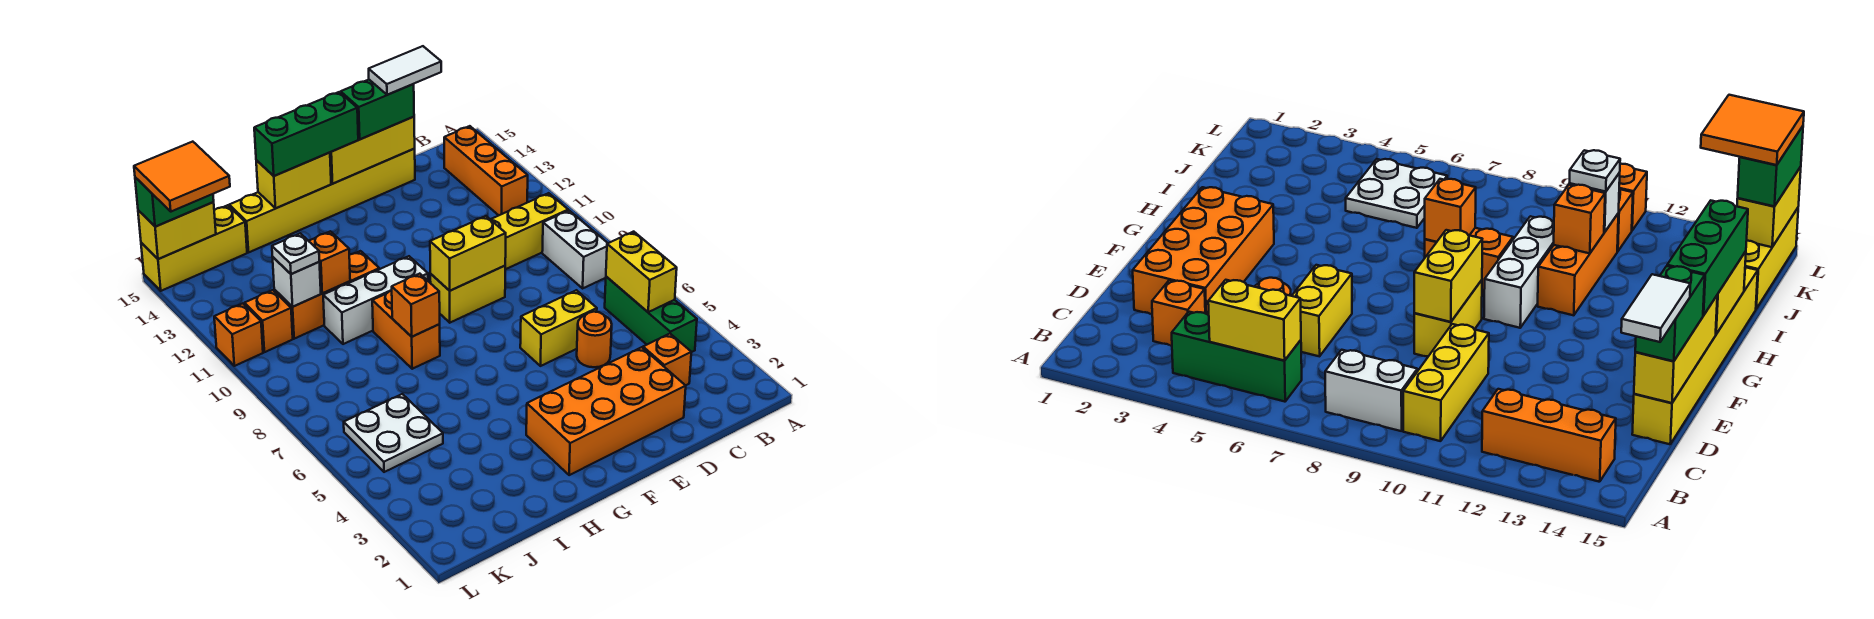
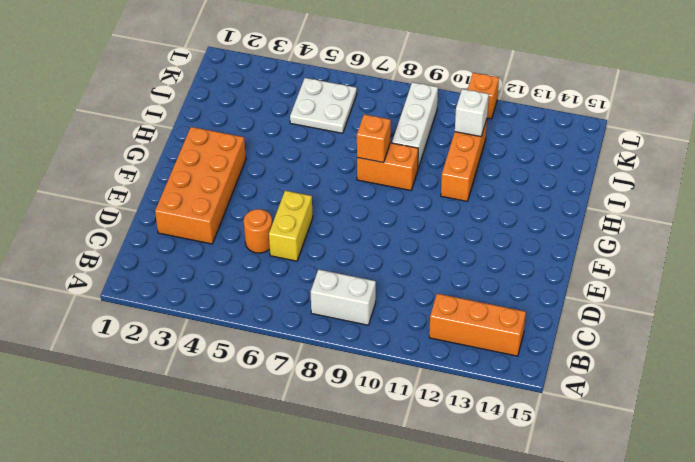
white 1x3 brick [392,82,438,168] -> white 1x3 brick moved to [323,256,428,344]
none -> green 1x3 brick [605,277,697,352]
none -> yellow 1x3 brick [490,193,568,269]
none -> orange 1x1 brick [643,334,691,385]
none -> yellow 1x6 brick [229,149,415,252]

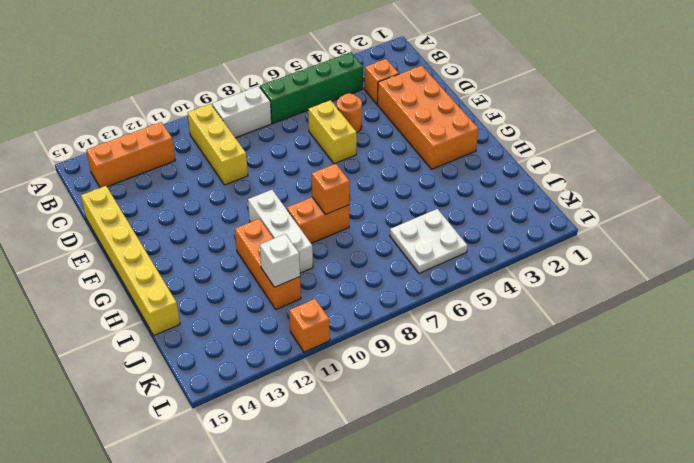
green 1x4 brick [260,52,363,123] -> green 1x3 brick [605,277,697,352]
none -> yellow 1x2 brick [430,266,505,323]
none -> yellow 1x3 brick [141,205,247,291]
none -> orange 1x1 brick [244,290,293,352]
none -> yellow 1x2 brick [606,232,677,312]

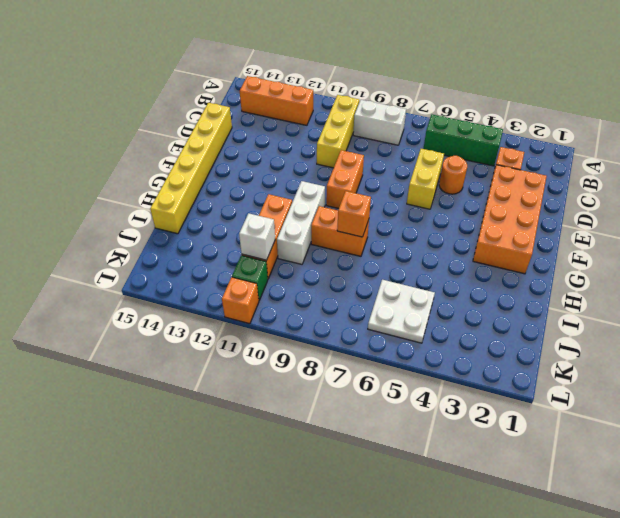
orange 1x2 brick [326,150,364,209] -> yellow 1x2 brick [430,266,505,323]
green 1x1 brick [232,255,268,300] -> orange 1x1 brick [244,290,293,352]
none -> yellow 1x3 brick [141,205,247,291]
none -> yellow 1x2 brick [606,232,677,312]
none -> yellow 1x3 brick [330,117,415,184]
none -> yellow 1x2 brick [430,216,506,291]

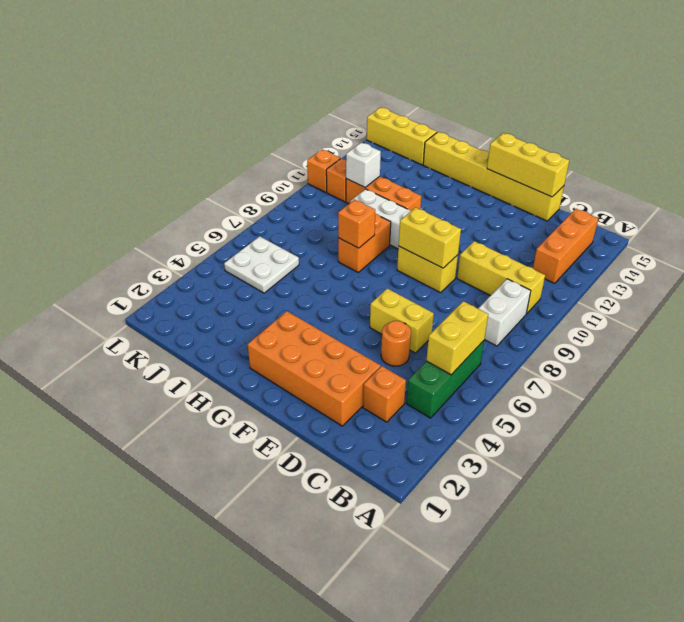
none -> yellow 1x2 brick [256,153,331,208]
none -> orange 1x1 brick [309,231,350,293]
none -> yellow 1x2 brick [138,202,216,259]
none -> green 1x2 brick [341,80,414,139]

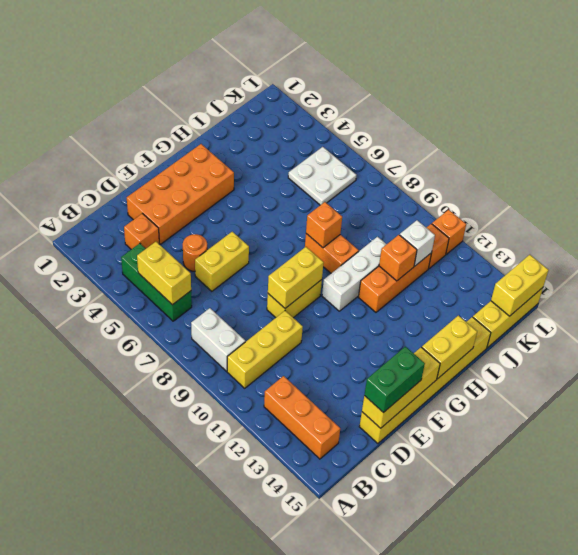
none -> green 1x3 brick [254,92,358,176]
none -> white 1x1 plate [272,233,319,274]
none -> green 1x2 brick [135,177,214,227]
none -> white 1x2 tile [369,46,441,95]

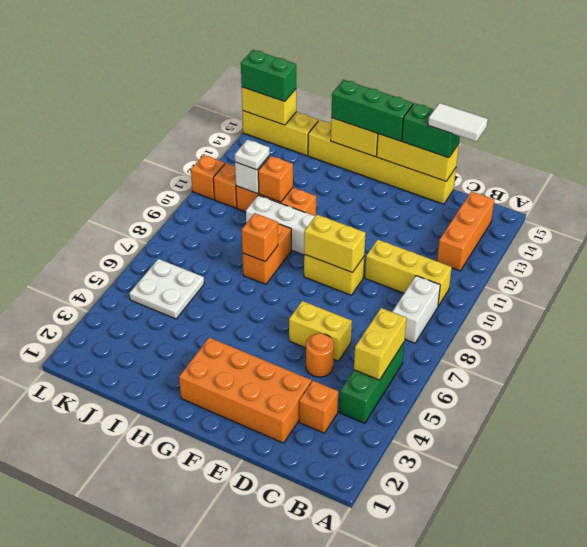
none -> orange 2x2 tile [134,142,230,212]

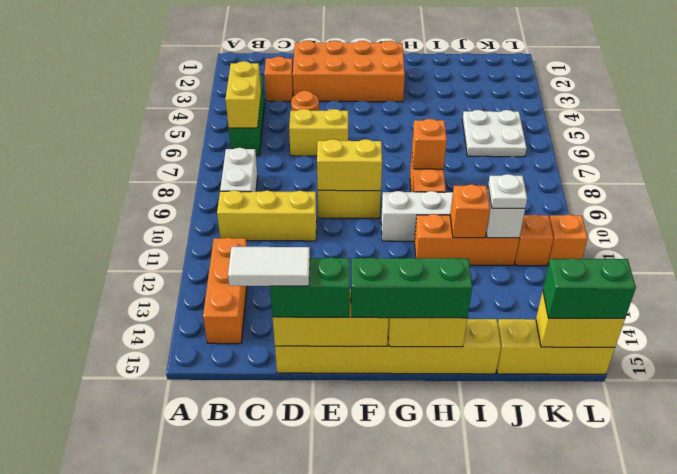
none -> orange 2x2 tile [134,142,230,212]

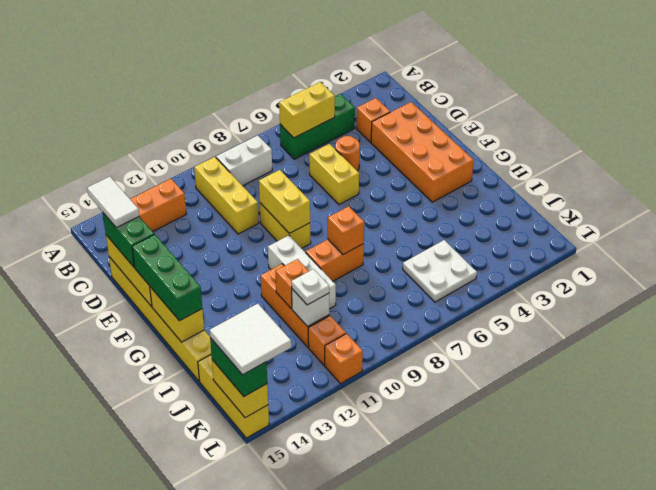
white 2x2 tile [209,304,291,375] -> orange 2x2 tile [134,142,230,212]

